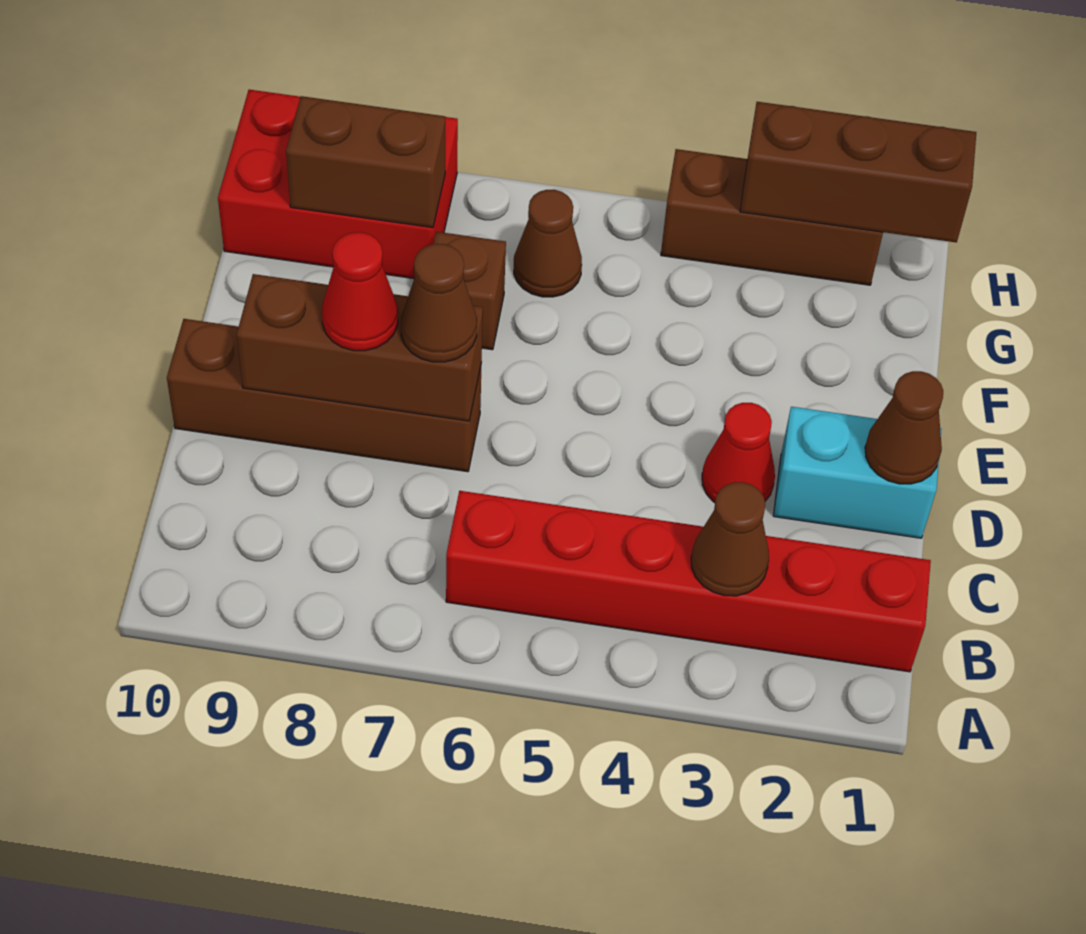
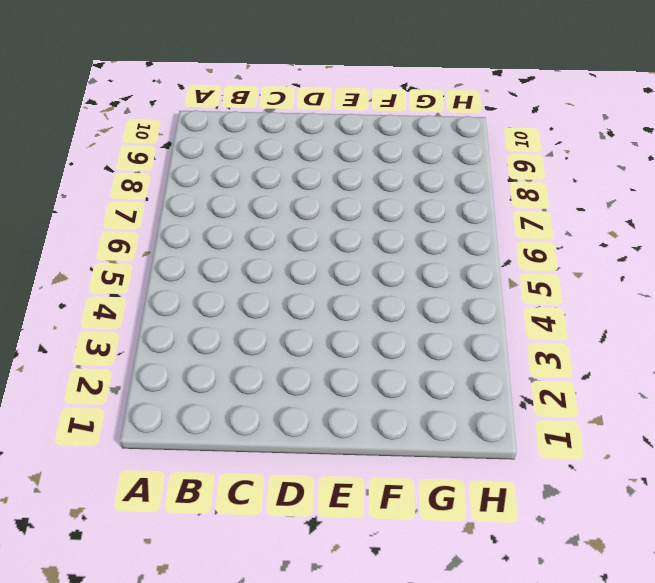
none -> red 1x6 brick [446,491,931,672]
none -> cyan 1x2 brick [773,407,941,538]
none -> red 1x1 cone [702,403,775,503]

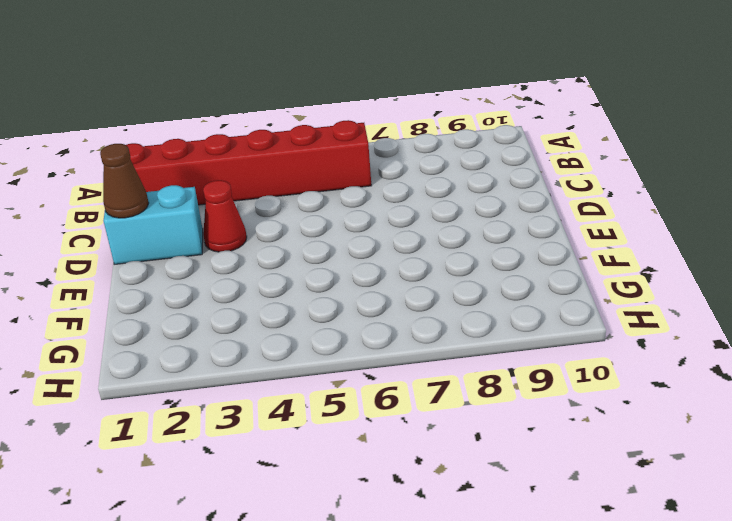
none -> brown 1x4 brick [167,319,482,472]
none -> brown 1x1 brick [433,232,506,350]
none -> brown 1x1 cone [514,190,582,297]

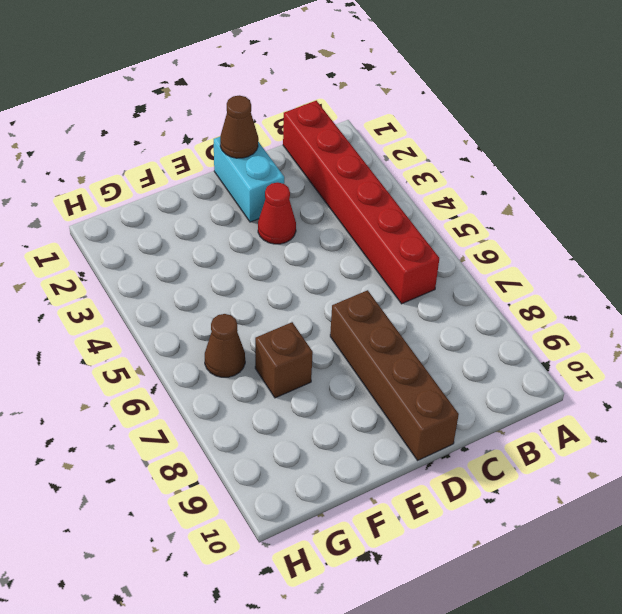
none -> red 2x3 brick [218,90,458,279]
none -> brown 1x3 brick [661,149,883,285]
none -> brown 1x1 cone [691,482,769,596]

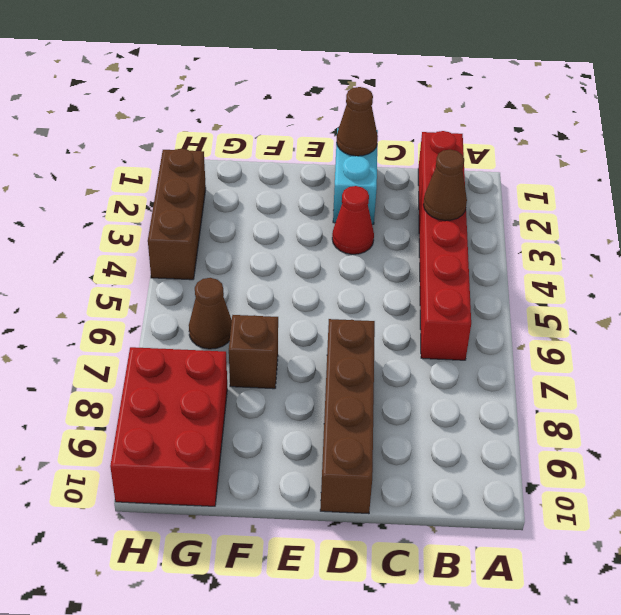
none -> brown 1x3 brick [237,274,483,421]
none -> brown 1x2 brick [286,96,445,228]
none -> brown 1x3 brick [740,102,976,243]

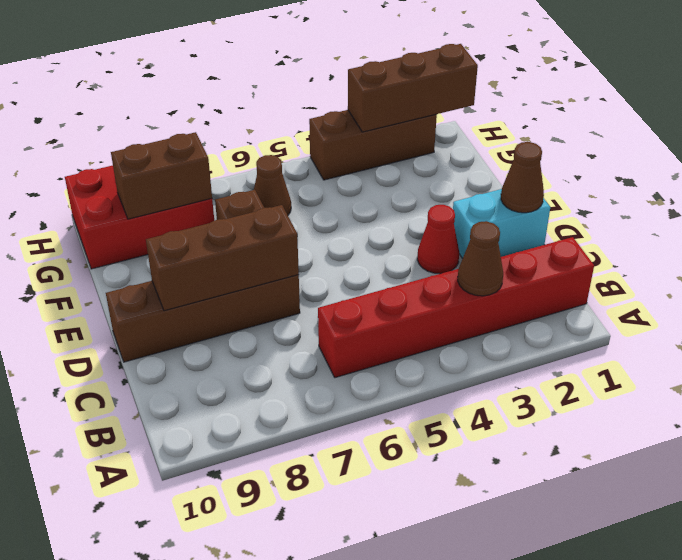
none -> brown 1x1 cone [401,244,477,362]
none -> red 1x1 cone [322,232,398,351]

